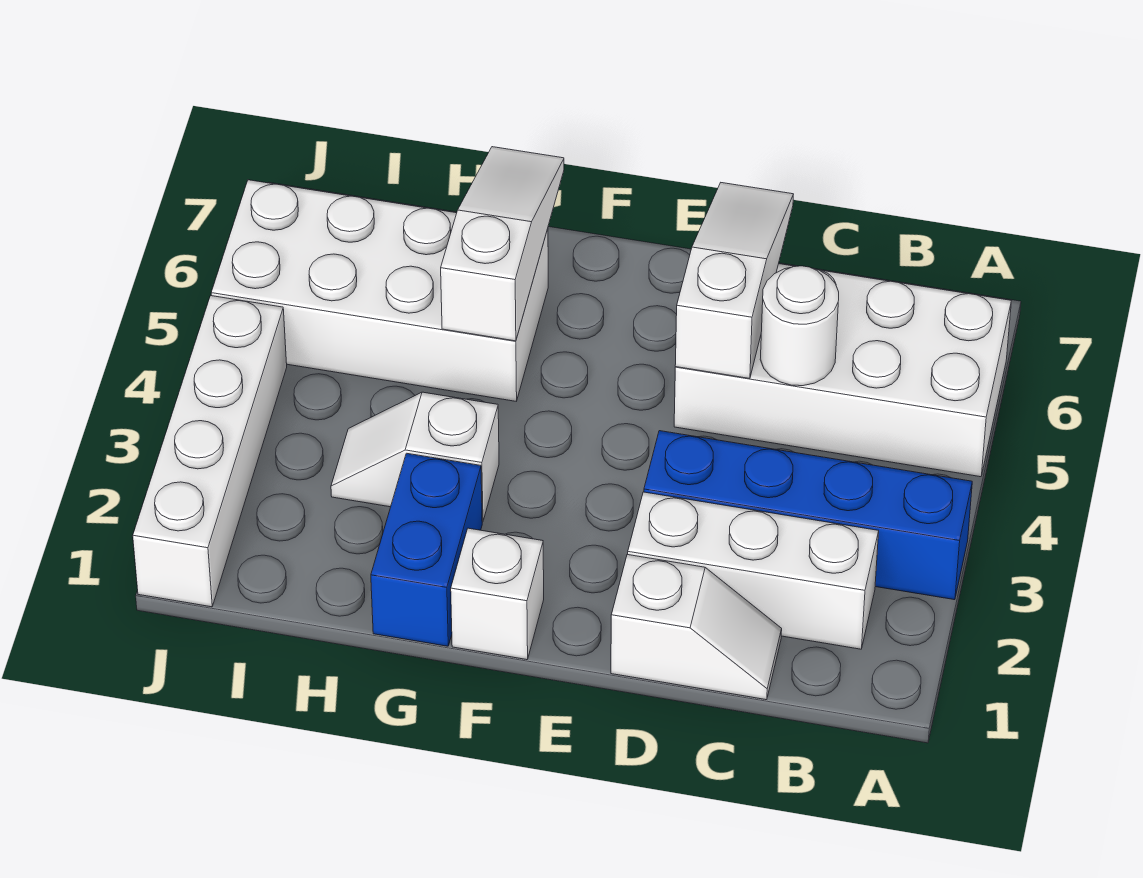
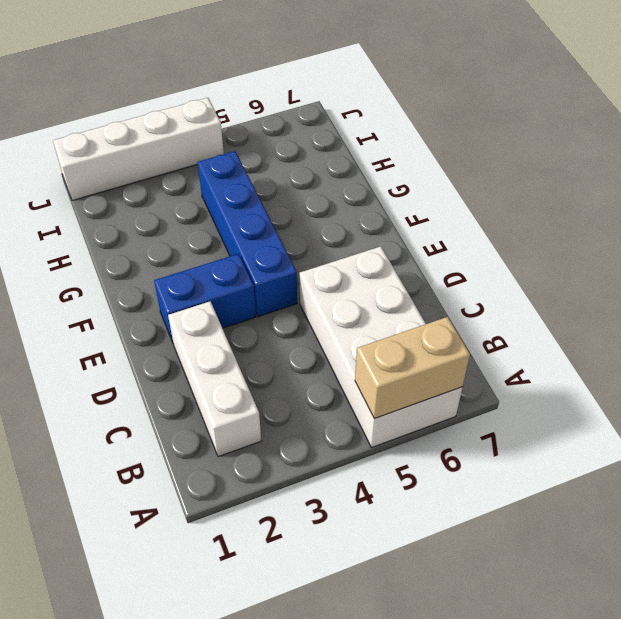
tan 1x2 brick [355,317,470,419] -> none
blue 1x2 brick [154,254,256,342] -> blue 1x2 brick moved to [371,453,482,646]
blue 1x4 brick [198,151,297,317] -> blue 1x4 brick moved to [644,431,972,600]
none -> white 1x2 slope [611,554,782,700]
none -> white 1x1 brick [451,528,544,660]
none -> white 1x2 slope [331,392,499,522]

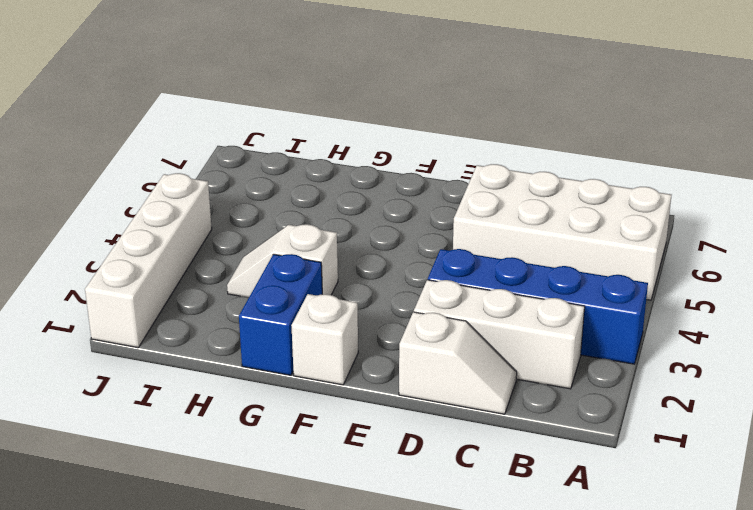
none -> white 2x4 brick [211,180,548,401]
none -> white 1x1 round brick [760,266,839,386]
none -> white 1x3 slope [675,183,793,379]

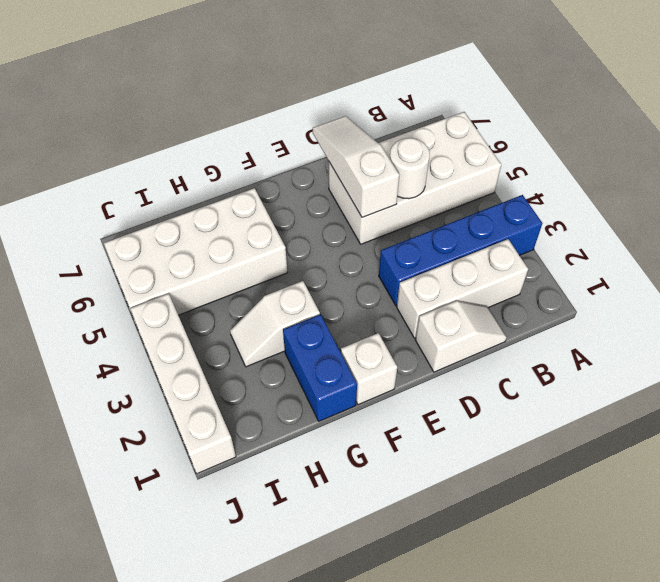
none -> white 1x3 slope [441,147,564,341]

